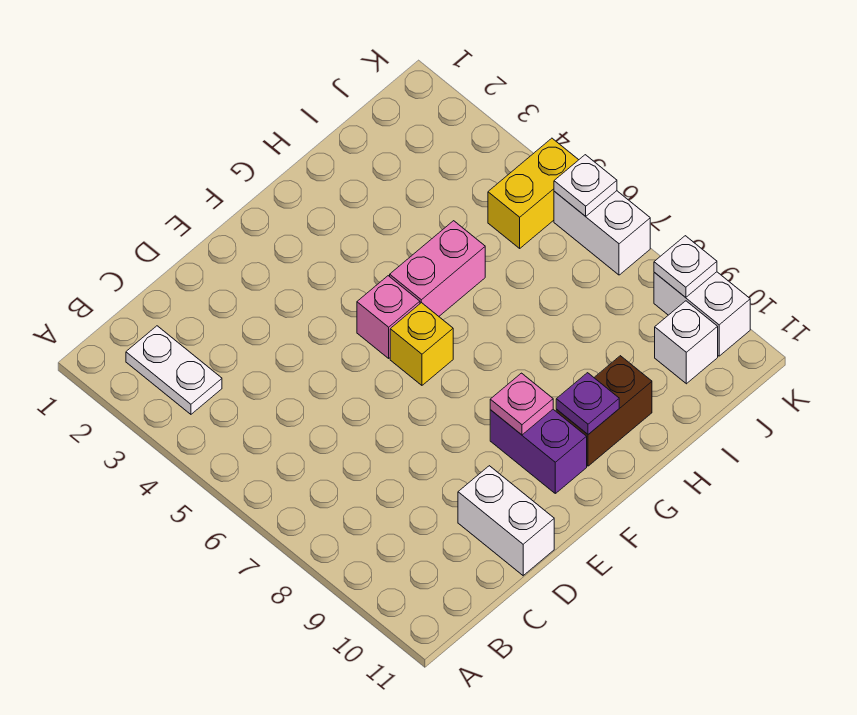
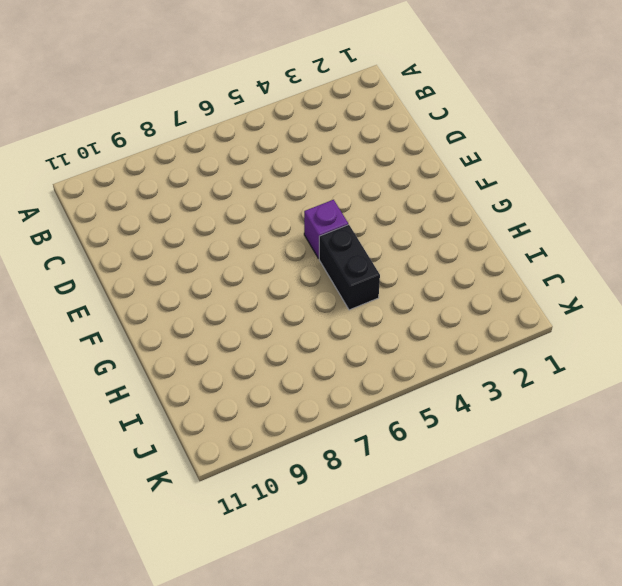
purple 1x1 brick [304,200,348,259] -> pink 1x1 brick [357,276,420,358]
black 1x2 brick [319,225,380,310] -> pink 1x2 brick [390,221,485,316]
none -> white 1x2 plate [126,326,222,414]
none -> white 1x2 brick [458,466,554,576]
none -> yellow 1x1 brick [390,303,453,385]

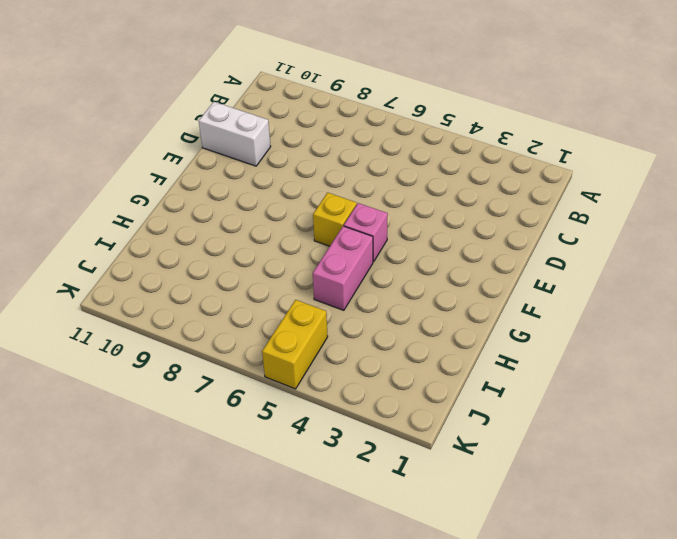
none -> white 1x2 plate [126,326,222,414]
none -> purple 1x2 brick [490,409,587,493]
none -> brown 1x2 brick [556,356,652,466]

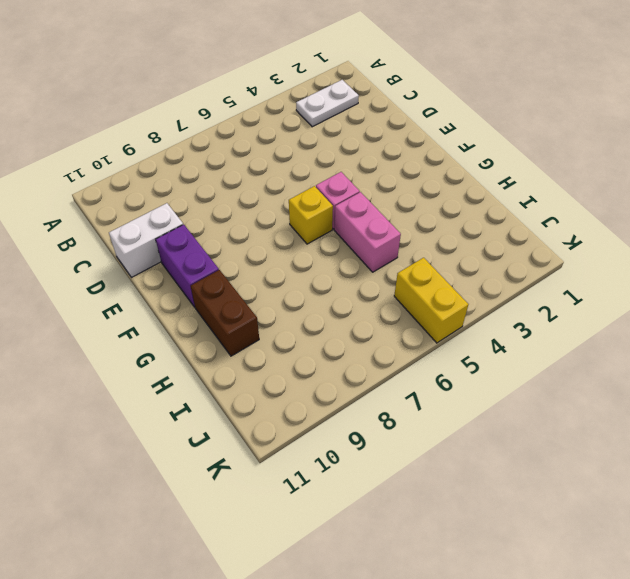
purple 1x2 brick [156,224,219,307] -> purple 1x2 brick turned to [490,409,587,493]
none -> white 1x1 brick [655,301,718,384]
none -> white 1x2 brick [554,191,650,275]
none -> white 1x2 brick [654,272,750,356]

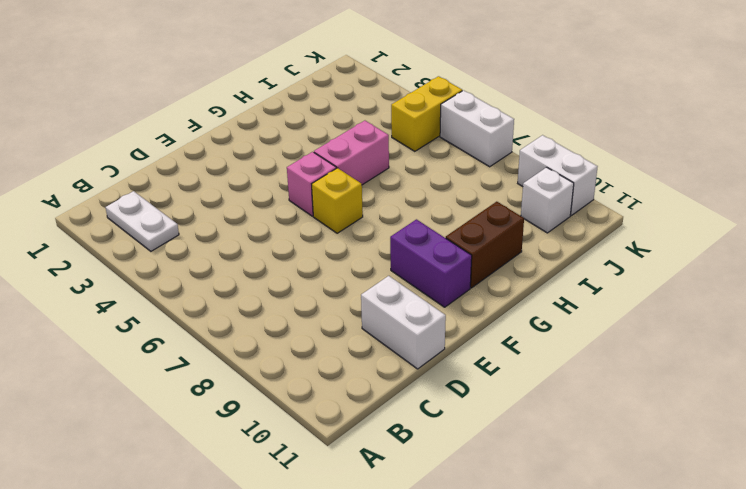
none -> pink 1x1 plate [490,373,553,435]
none -> purple 1x1 plate [556,373,619,434]
none -> white 1x1 plate [554,155,617,216]

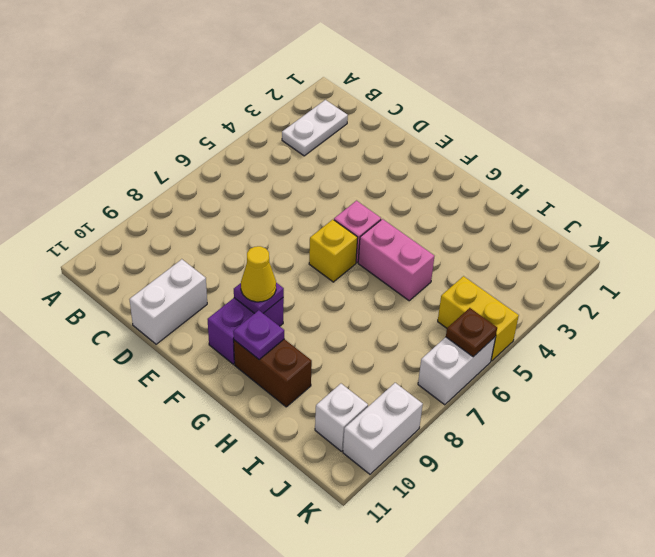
purple 1x1 plate [234,283,284,313] -> pink 1x1 plate [490,373,553,435]
yellow 1x1 cone [241,246,276,302] -> none
brown 1x1 plate [446,308,497,357] -> white 1x1 plate [554,155,617,216]
none -> white 1x1 plate [654,236,717,297]

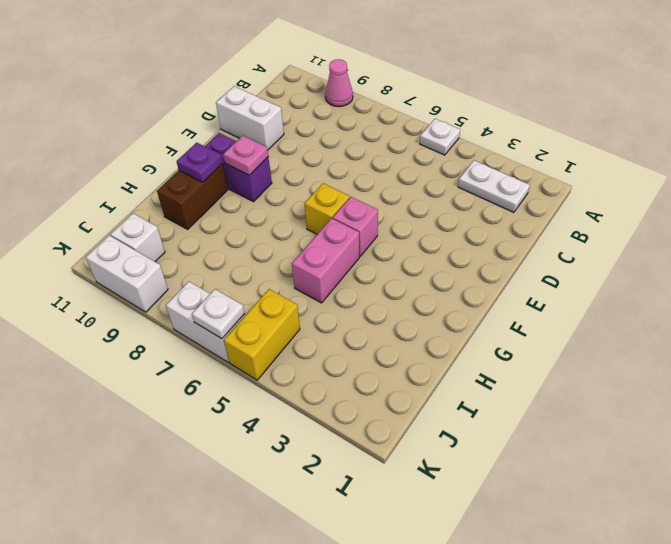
white 1x1 plate [420,119,460,155] -> white 1x1 plate moved to [654,236,717,297]
pink 1x1 cone [325,59,353,107] -> none

